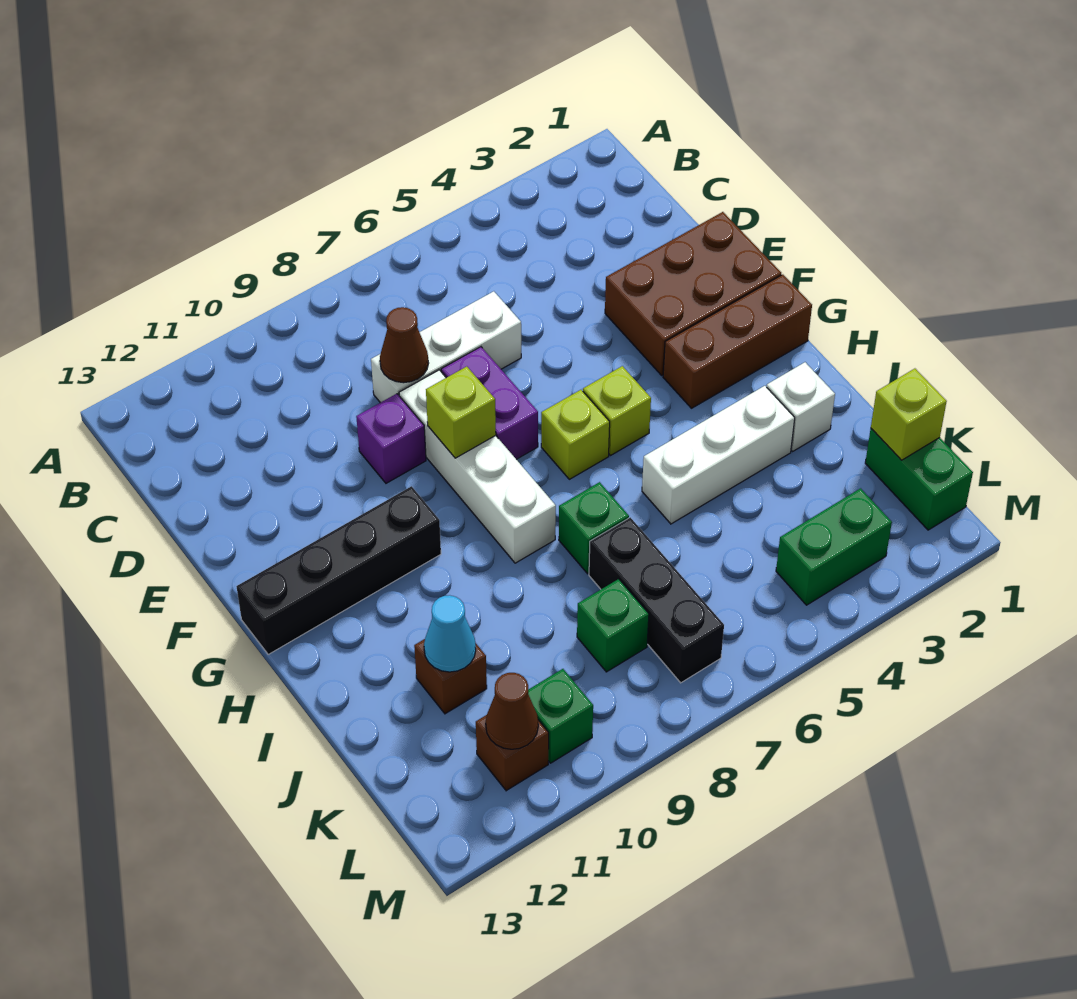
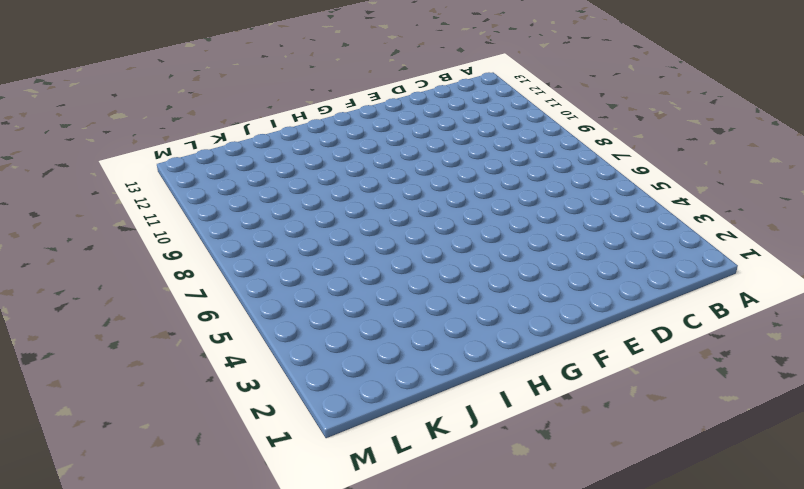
none -> white 1x3 brick [371,291,521,403]
none -> brown 2x3 brick [605,212,781,375]
none -> purple 1x2 brick [441,347,538,459]

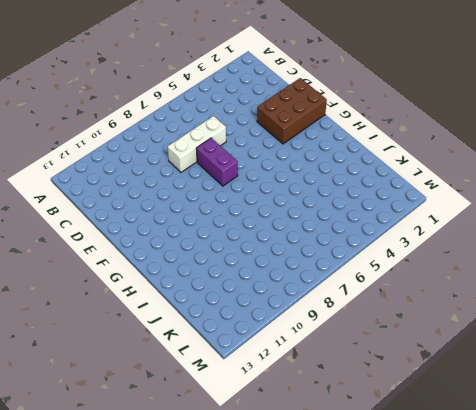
none -> white 1x4 brick [399,370,556,563]
none -> purple 1x1 brick [356,394,426,483]
none -> brown 1x3 brick [663,275,812,408]

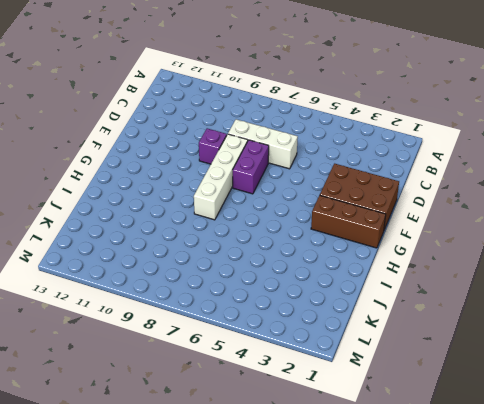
none -> lime 1x1 brick [583,366,651,455]
none -> lime 1x1 brick [541,390,610,479]
none -> black 1x4 brick [237,486,441,654]

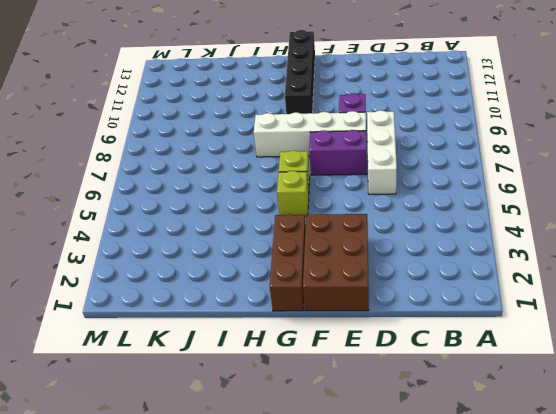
none -> white 1x1 brick [767,362,835,451]
none -> white 1x3 brick [642,386,795,524]
none -> green 1x1 brick [559,482,629,574]

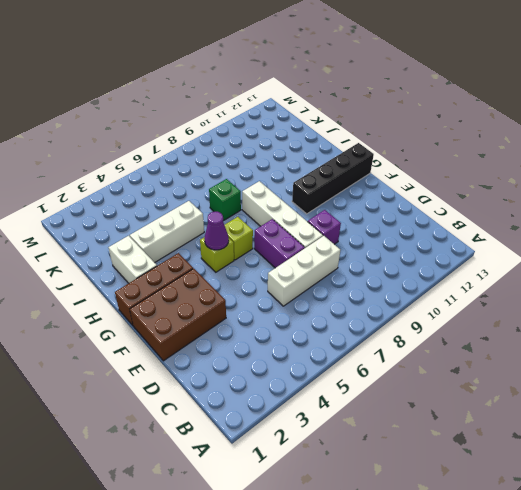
purple 1x1 cone [204,212,229,250] -> none
white 1x2 brick [109,236,157,283] -> white 1x1 brick [767,362,835,451]
none -> black 1x3 brick [589,517,724,683]
none -> brown 1x1 brick [414,639,487,714]
none -> green 1x2 brick [865,429,973,530]

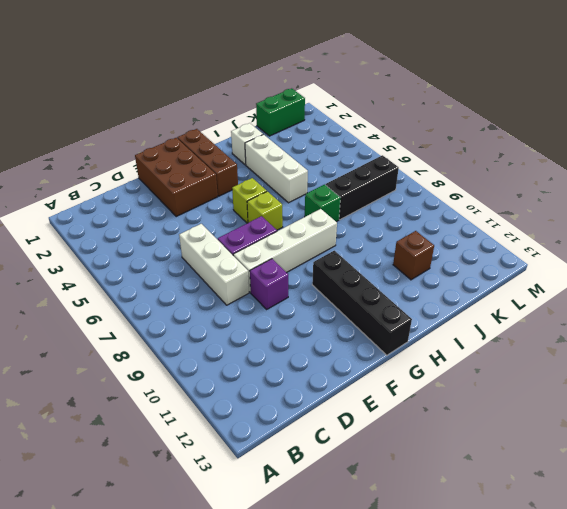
none -> green 1x1 brick [577,579,649,672]
none -> green 1x2 brick [776,488,892,605]
none -> green 1x1 brick [528,669,593,763]

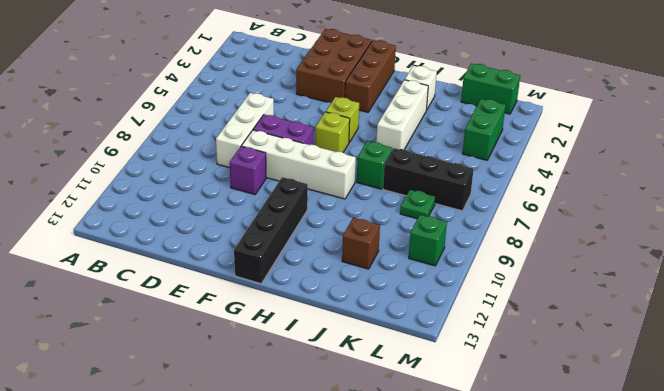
green 1x1 plate [400,189,436,219] -> green 1x1 brick [577,579,649,672]
none -> brown 1x1 brick [476,715,549,791]
none -> brown 1x1 cone [380,307,429,383]
none -> lime 1x1 brick [426,366,496,458]

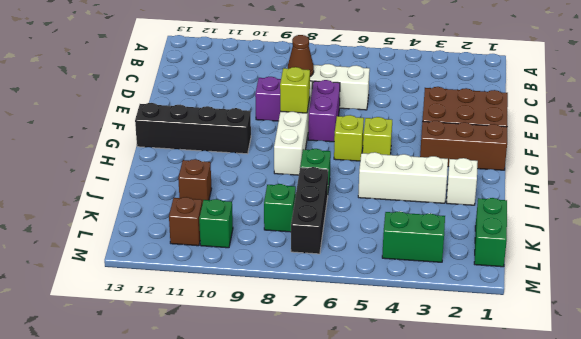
none -> cyan 1x1 cone [424,595,476,672]
none -> lime 1x1 brick [871,369,947,460]
none -> brown 1x1 cone [486,673,538,749]

